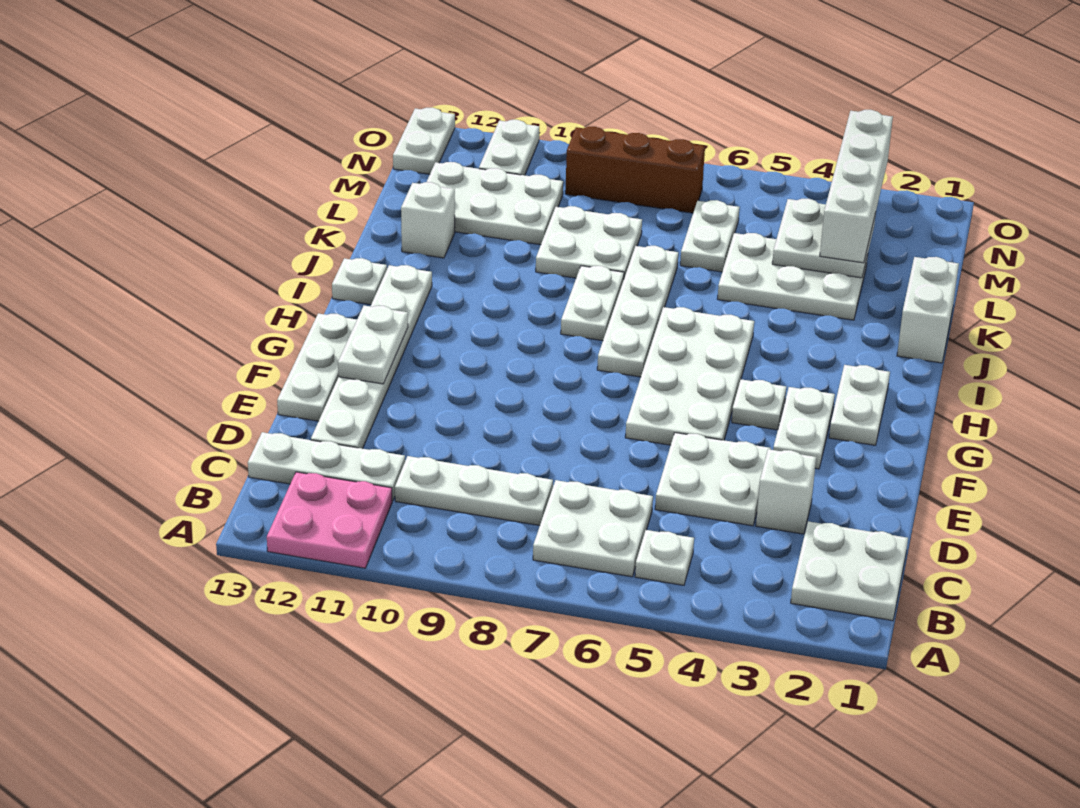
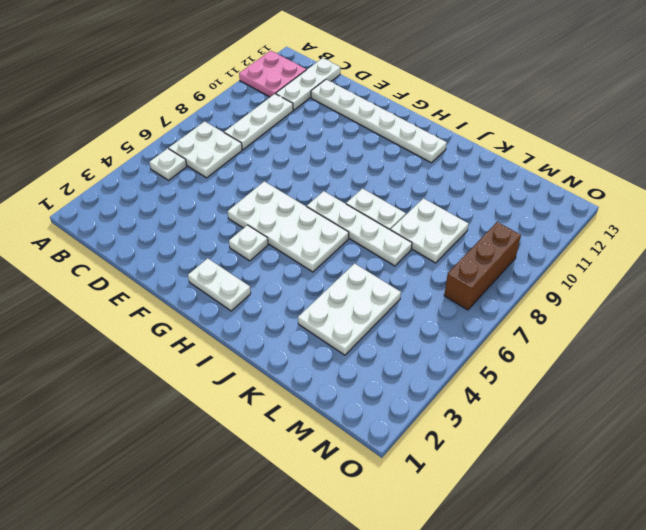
none -> white 2x2 plate [791,521,908,621]
none -> white 1x1 brick [756,449,816,534]
none -> white 2x2 plate [655,433,771,526]

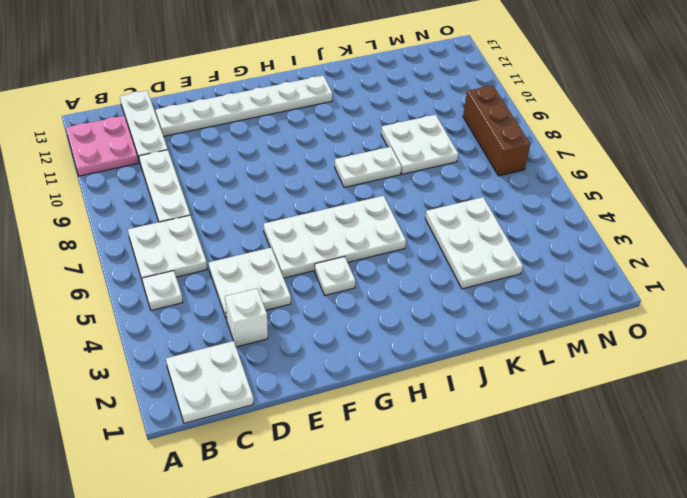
none -> white 1x3 plate [277,313,357,421]
none -> white 1x2 plate [773,387,835,469]
none -> white 1x2 plate [829,365,890,445]

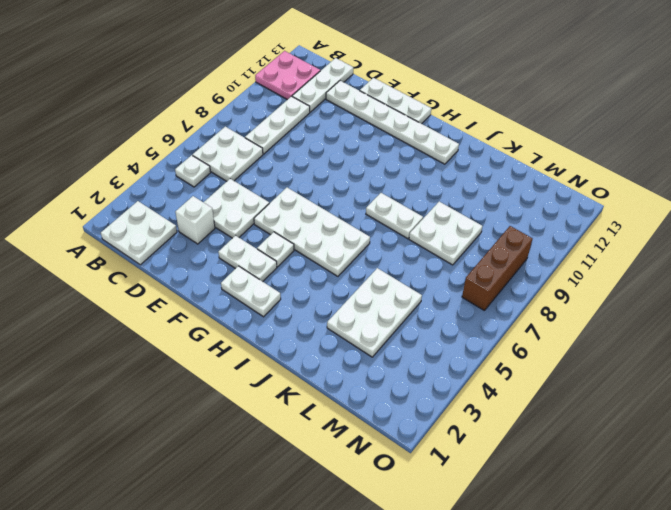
none -> white 1x4 plate [597,246,678,377]
none -> white 1x1 plate [332,258,387,305]
none -> white 1x2 brick [897,257,959,363]

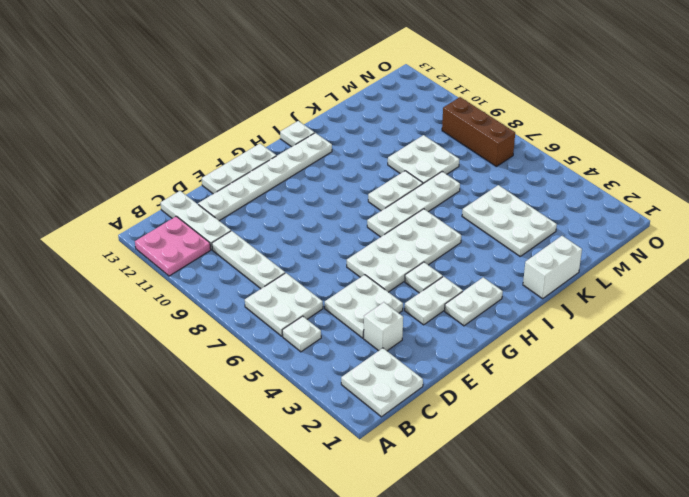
none -> white 1x1 brick [401,182,455,258]
none -> white 1x2 plate [680,200,739,272]
none -> white 2x3 plate [427,162,563,245]

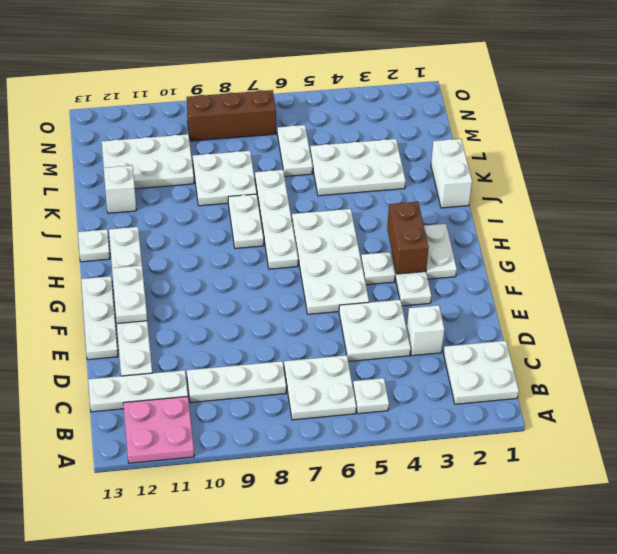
brown 1x2 brick [387,202,429,274] -> none
none -> white 1x2 plate [479,120,539,175]
none -> white 1x2 plate [393,108,455,174]
none -> white 2x2 plate [772,199,876,278]

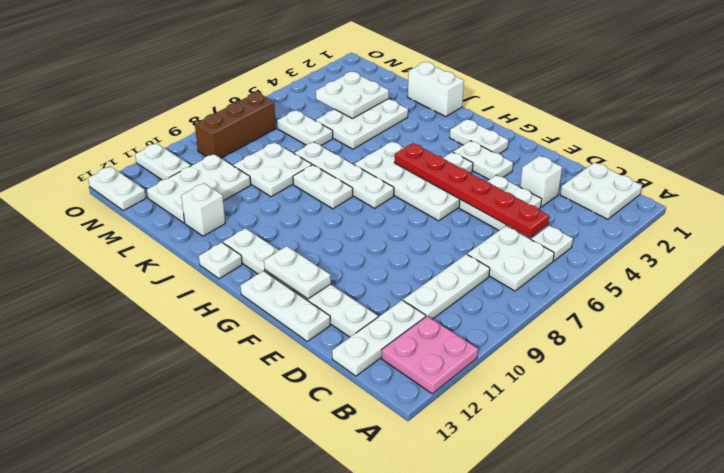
red 1x6 plate [394,143,549,237] -> none
none -> white 1x4 brick [820,110,893,263]

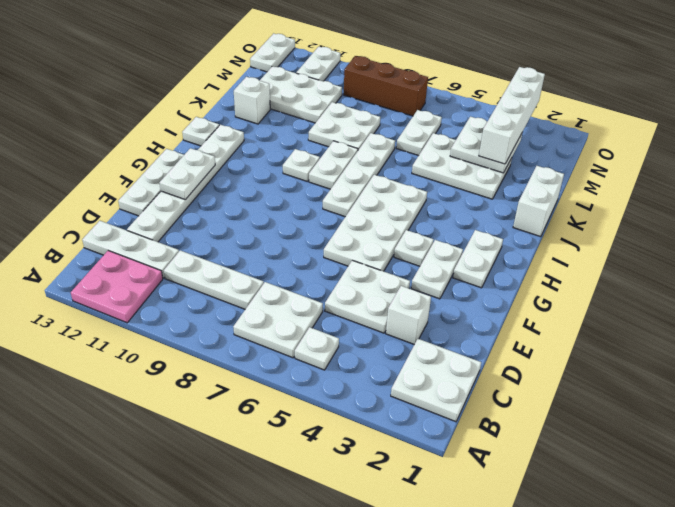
white 1x1 plate [283,149,320,182] -> none

